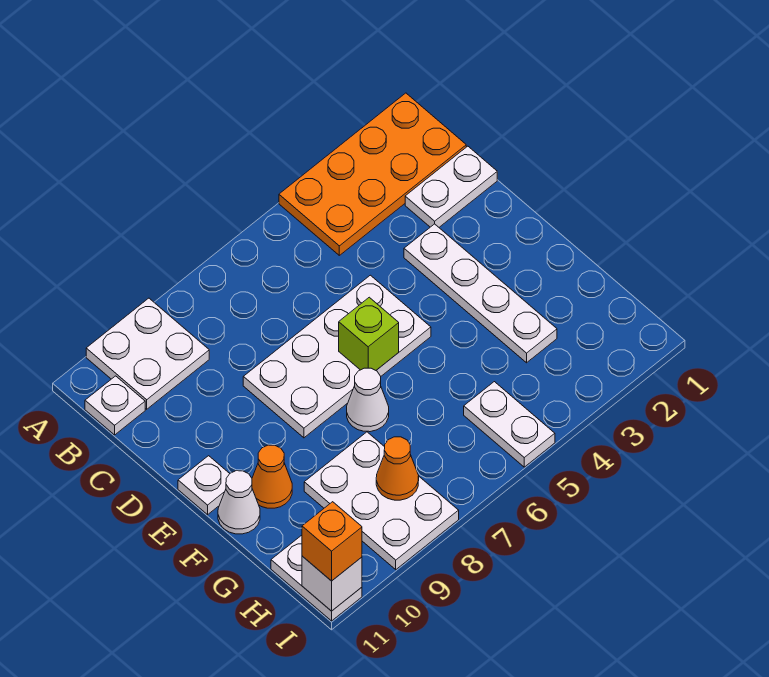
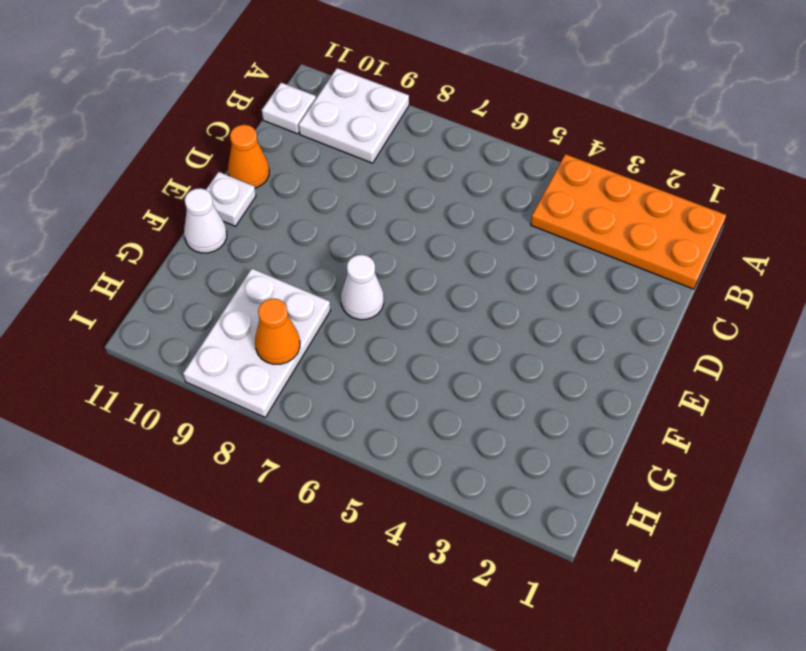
orange 1x1 cone [228,125,269,188] -> orange 1x1 cone moved to [252,445,292,508]
none -> white 1x2 plate [405,146,497,227]
none -> white 1x4 plate [404,224,557,363]
none -> white 2x4 plate [243,275,431,438]

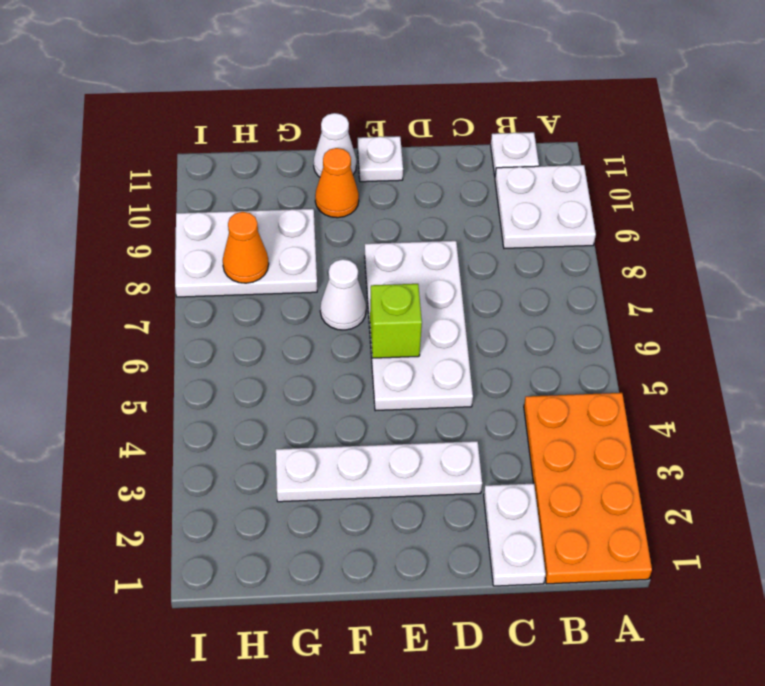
none -> white 1x2 plate [464,382,555,467]
none -> white 1x2 plate [271,535,362,621]
none -> white 1x1 brick [302,556,362,611]

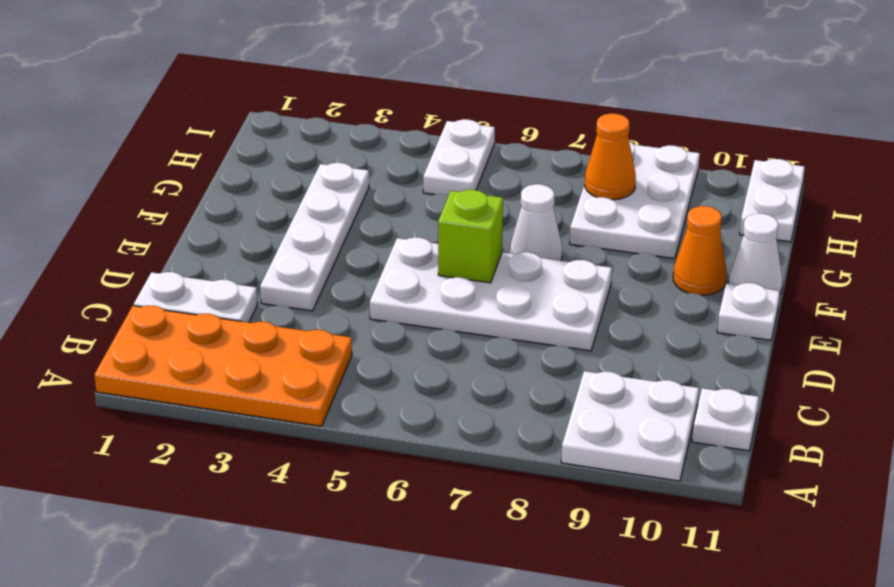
none -> white 1x1 brick [302,556,362,611]
none -> orange 1x1 brick [302,502,362,581]

